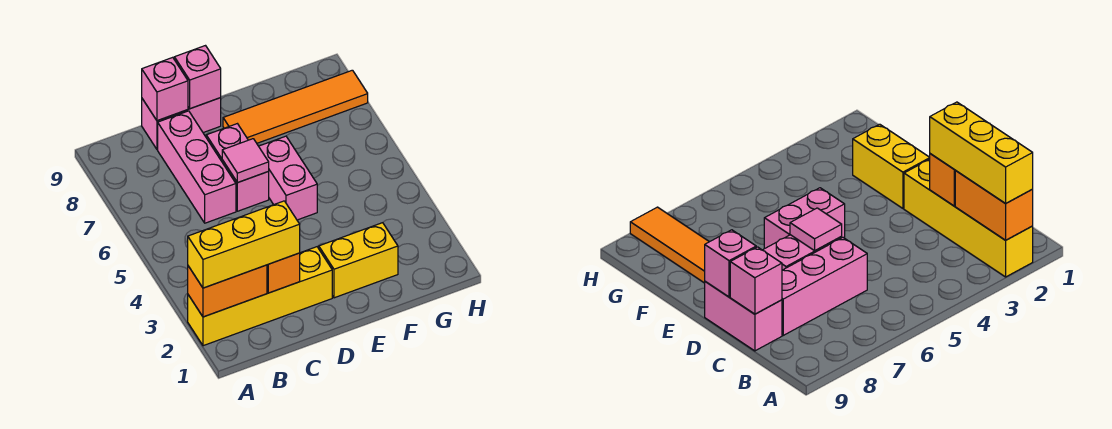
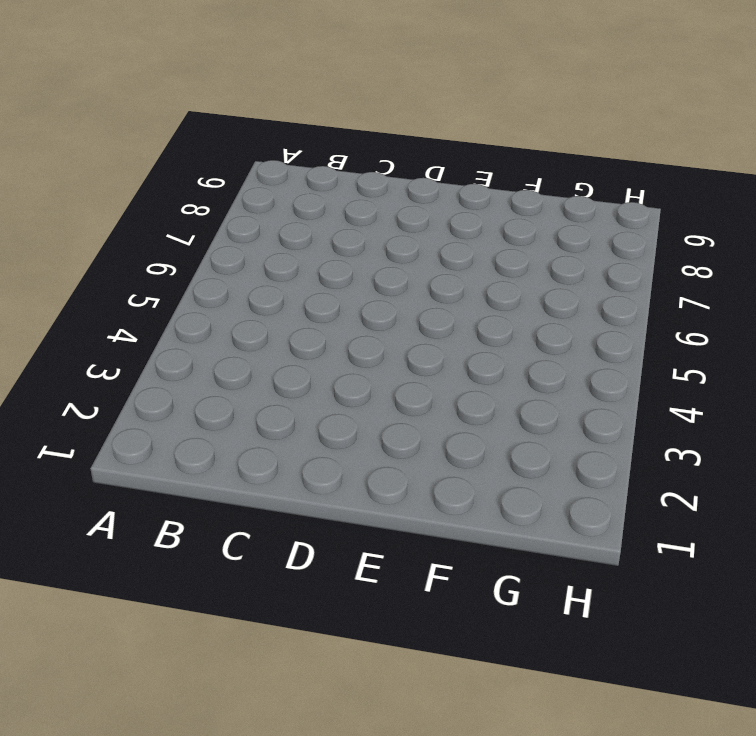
none -> yellow 1x4 brick [188,247,332,346]
none -> pink 1x3 brick [158,111,236,223]
none -> pink 1x2 brick [142,98,221,149]

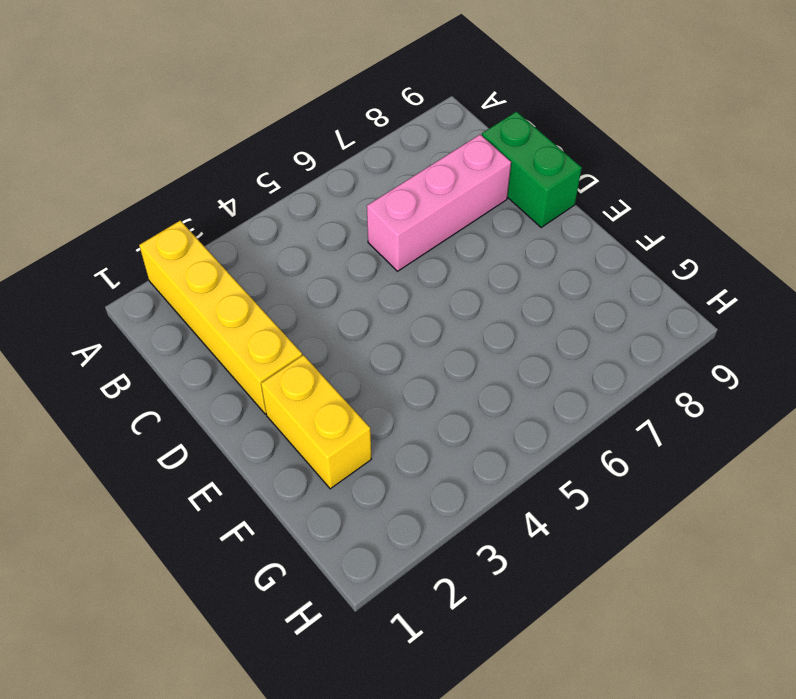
green 1x2 brick [482,112,582,227] -> pink 1x2 brick [142,98,221,149]
none -> pink 1x2 brick [206,124,269,211]
none -> pink 1x2 brick [259,136,317,220]
none -> orange 1x4 tile [223,70,368,143]

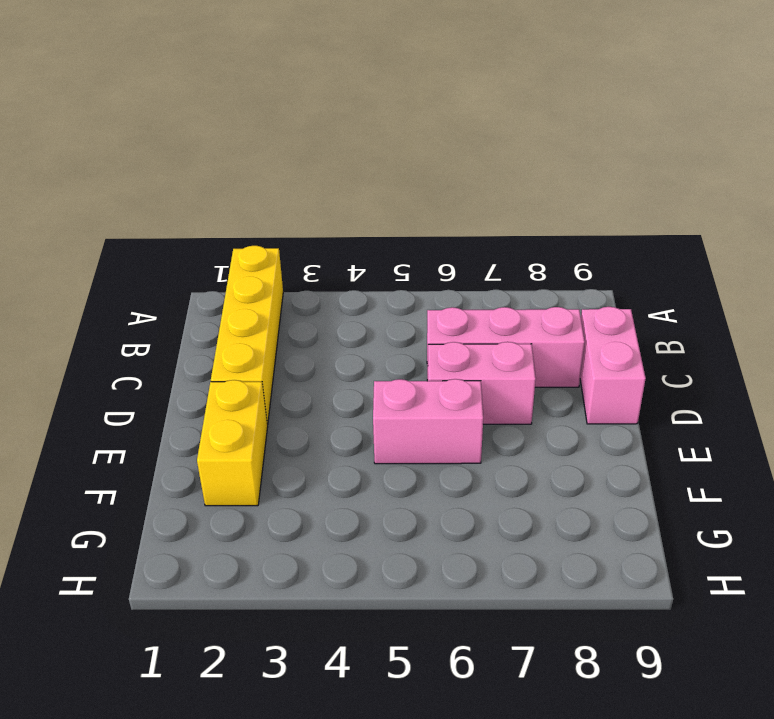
none -> orange 1x4 tile [223,70,368,143]
none -> orange 1x2 brick [188,265,267,317]
none -> orange 1x1 brick [267,253,300,293]

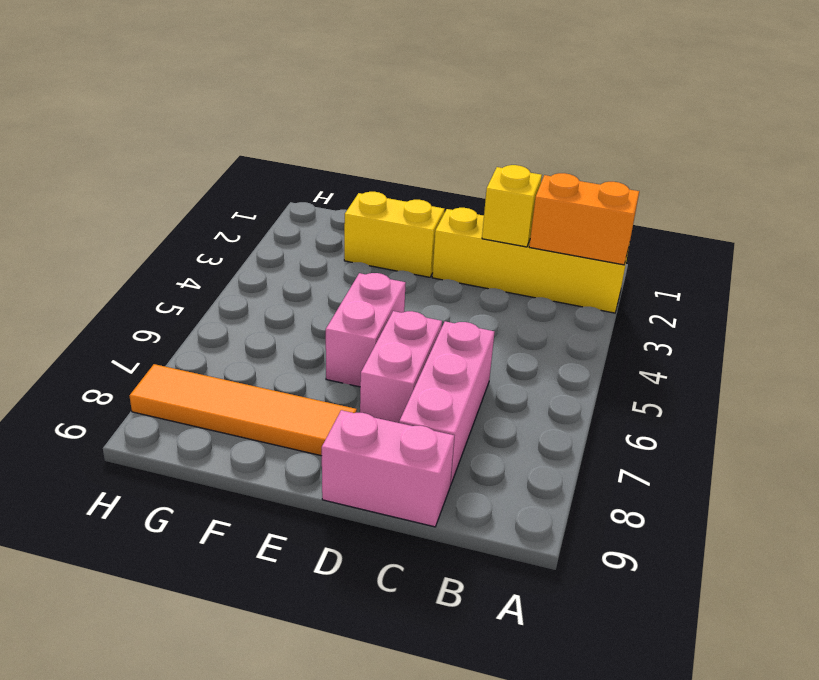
yellow 1x1 brick [482,165,542,247] -> orange 1x1 brick [267,253,300,293]
none -> pink 1x1 brick [142,57,188,121]
none -> pink 1x1 tile [222,139,269,183]
none -> pink 1x1 brick [174,46,221,109]

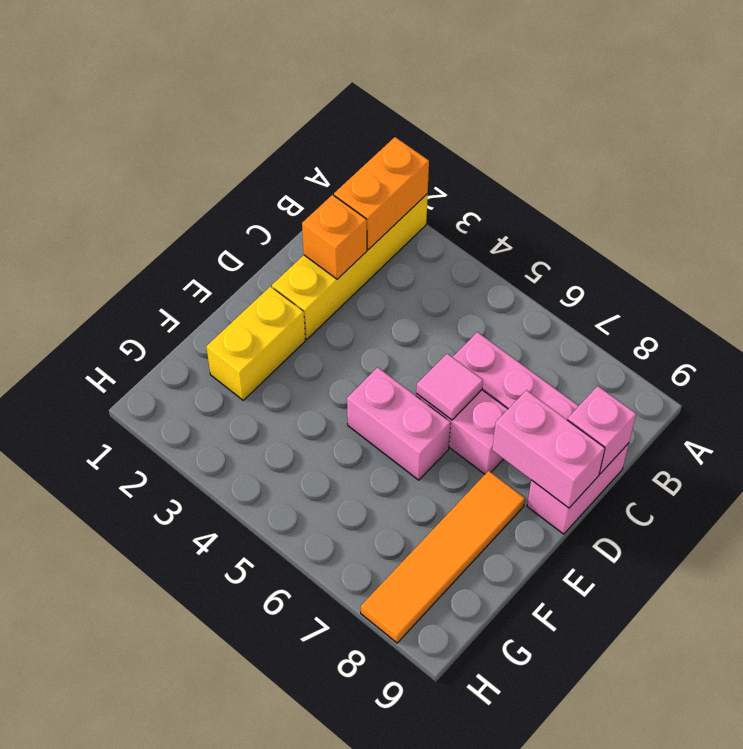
pink 1x2 brick [492,390,605,508] -> pink 1x1 brick [174,46,221,109]
none -> yellow 1x3 brick [188,201,300,288]

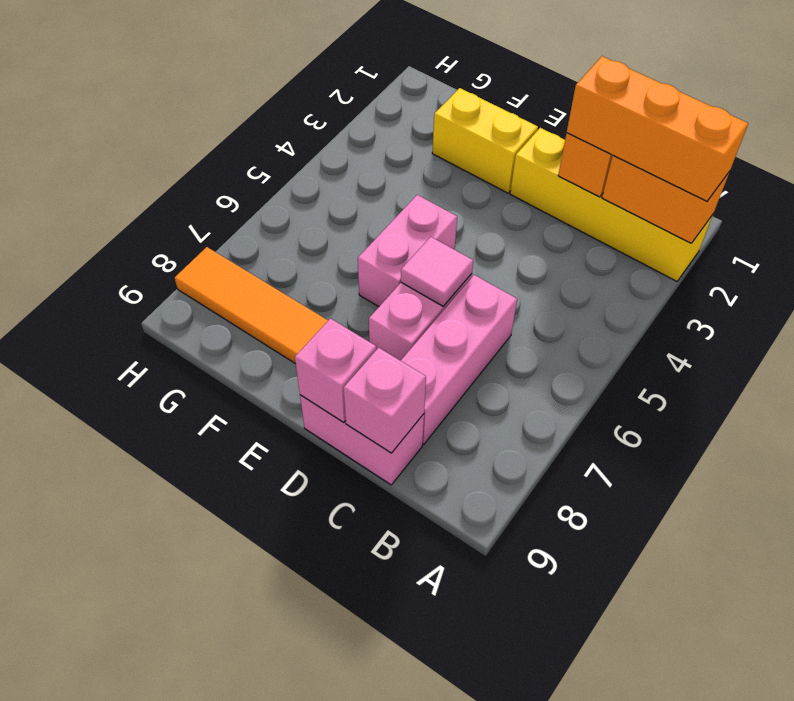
orange 1x3 brick [567,56,748,201] -> yellow 1x3 brick [188,201,300,288]

